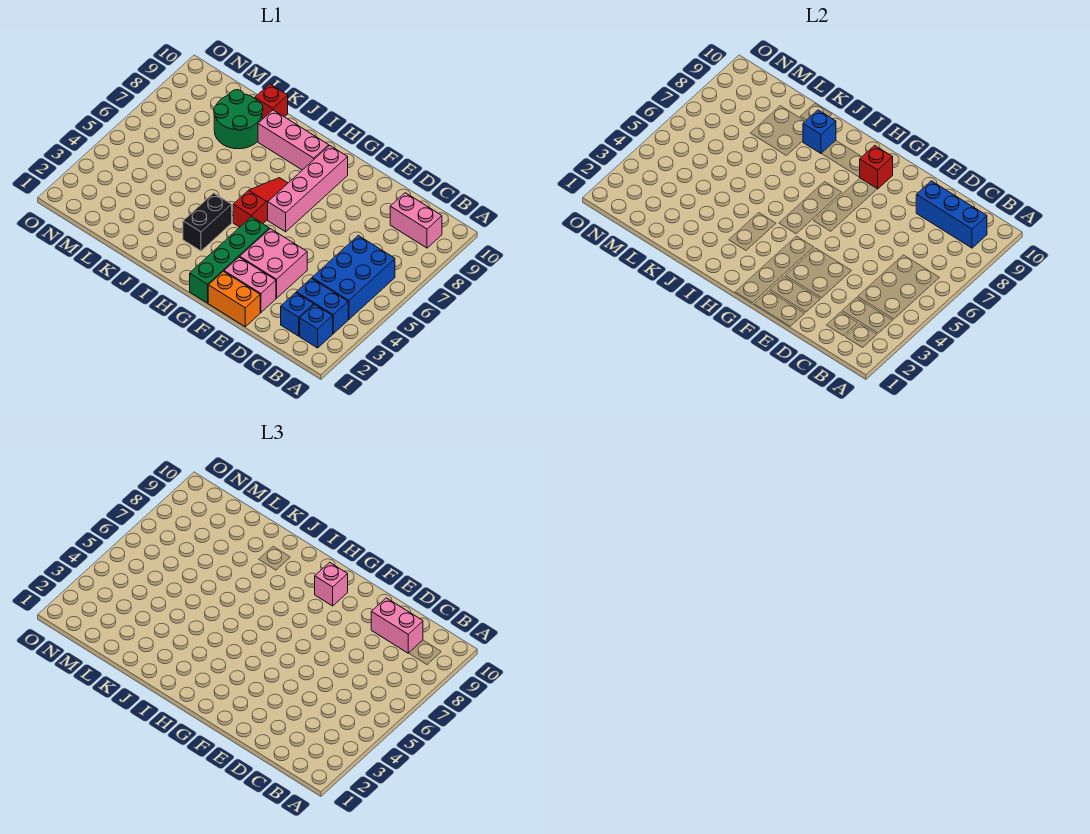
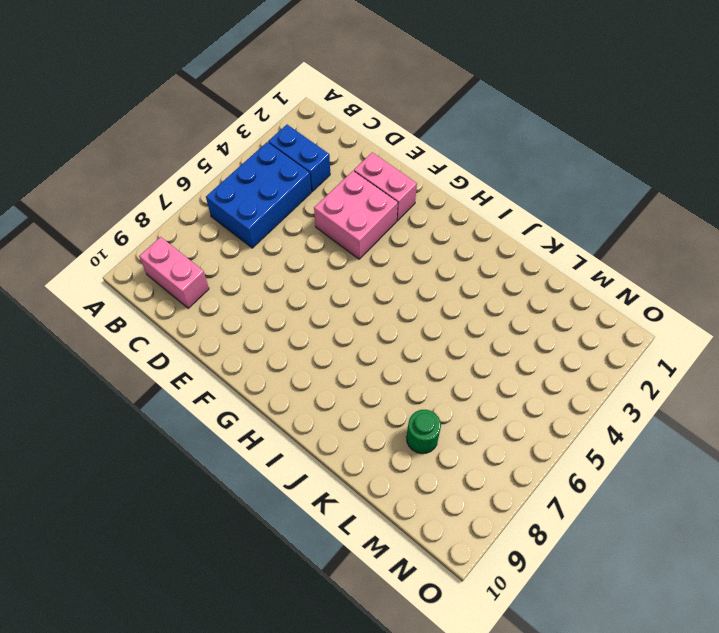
green 1x1 round brick [406,410,441,454] -> green 2x2 round brick [214,90,263,149]
none -> blue 1x1 brick [300,304,333,348]
none -> blue 1x1 brick [281,293,314,336]
none -> orange 1x2 brick [208,271,260,327]

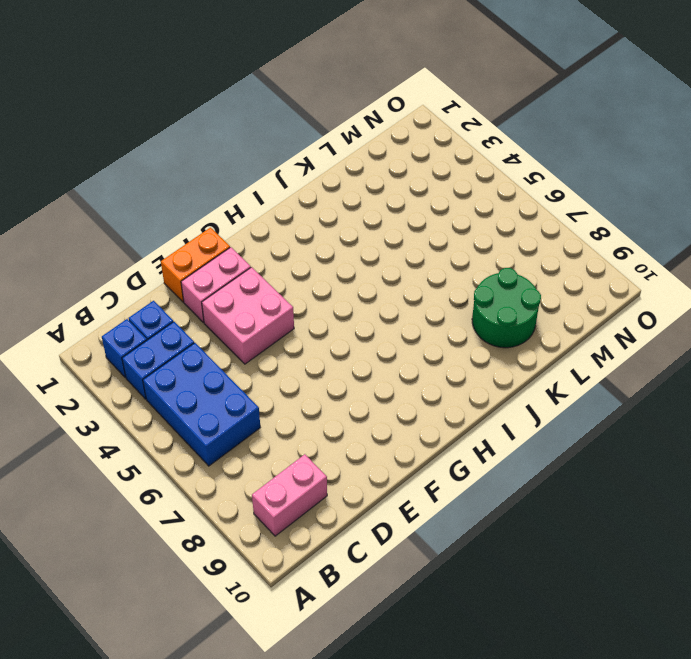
none -> green 1x4 brick [190,217,269,303]
none -> pink 1x4 brick [268,145,348,232]
none -> red 1x3 slope [233,178,288,227]

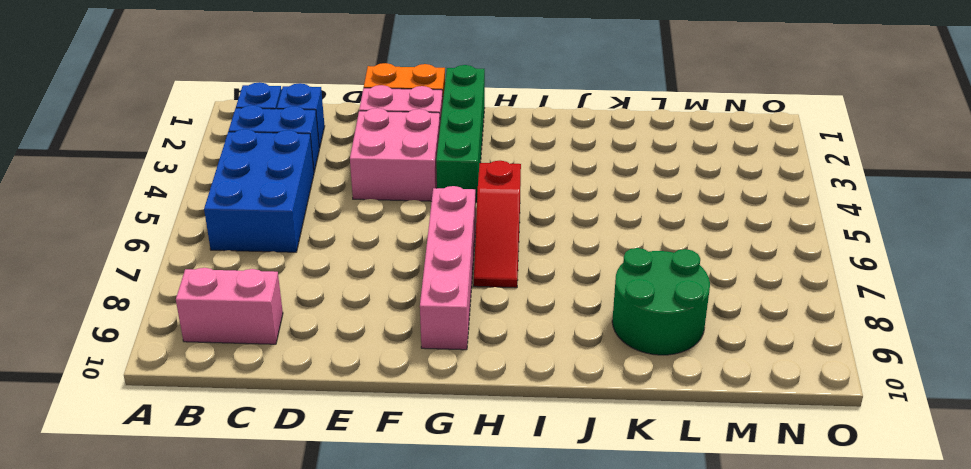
none -> pink 1x3 brick [258,110,329,170]
none -> black 1x2 brick [183,193,232,251]
none -> red 1x1 brick [255,84,288,119]

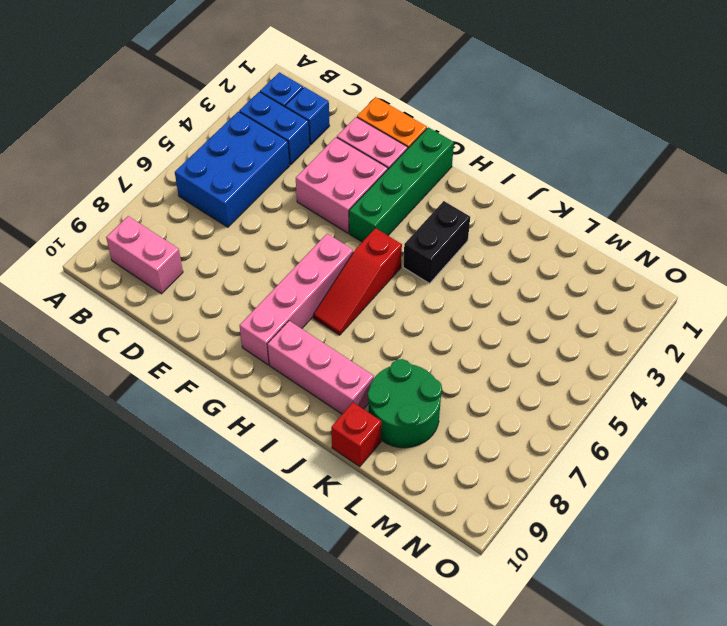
none -> blue 1x3 brick [916,181,987,248]
none -> red 1x1 brick [860,145,893,189]
none -> blue 1x1 brick [803,110,836,154]

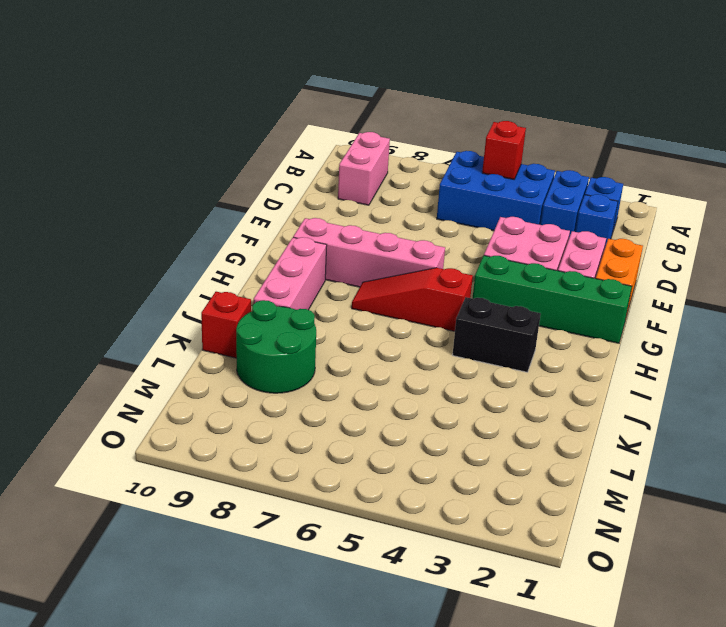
red 1x1 brick [482,121,526,179] -> red 1x1 brick moved to [860,145,893,189]
none -> blue 1x3 brick [916,181,987,248]
none -> blue 1x1 brick [803,110,836,154]
none -> pink 1x2 brick [371,598,423,653]

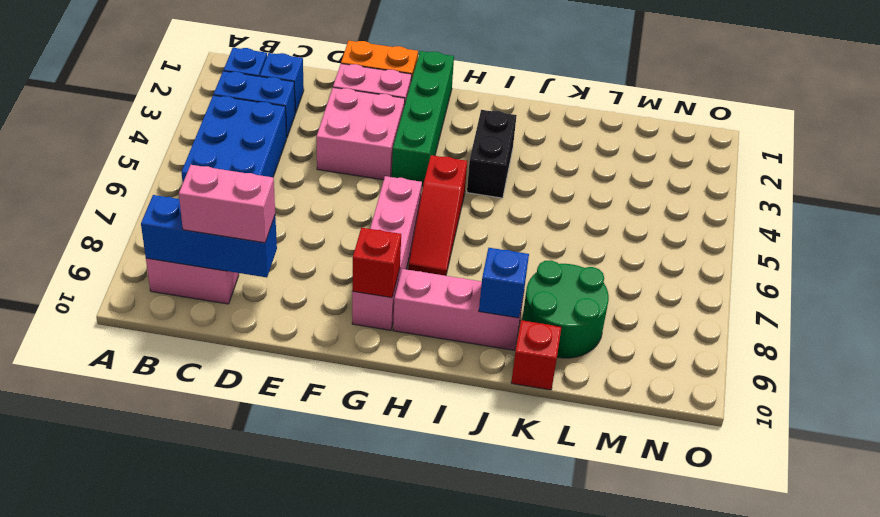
none -> pink 1x1 brick [315,562,348,606]

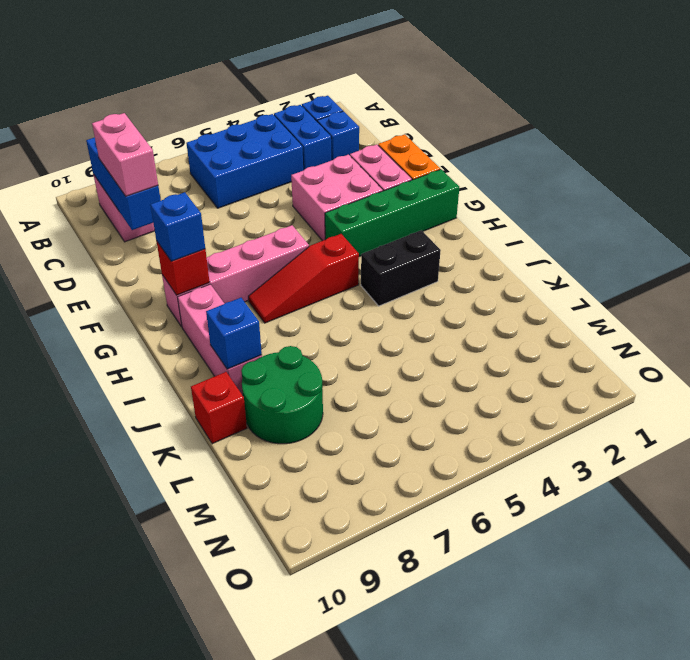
blue 1x1 brick [150,192,205,261] -> pink 1x1 brick [315,562,348,606]

